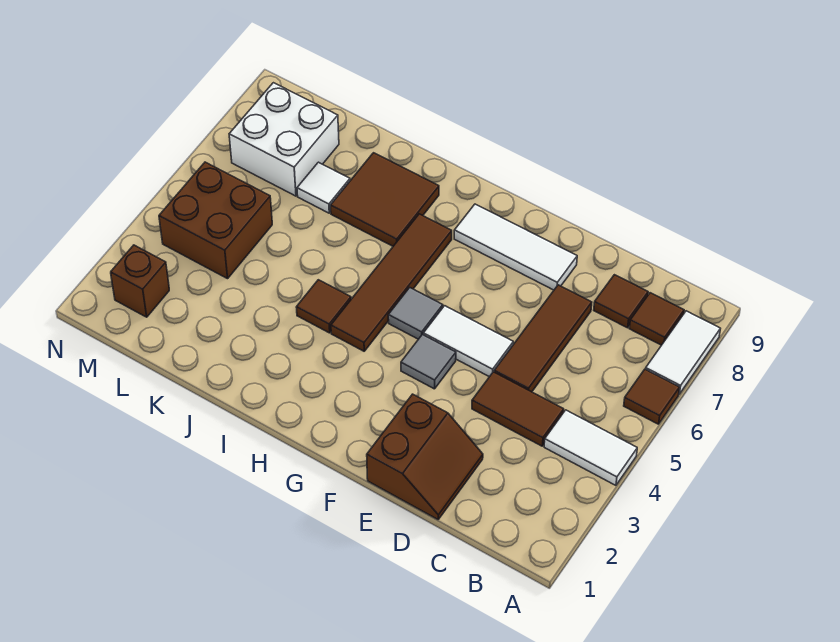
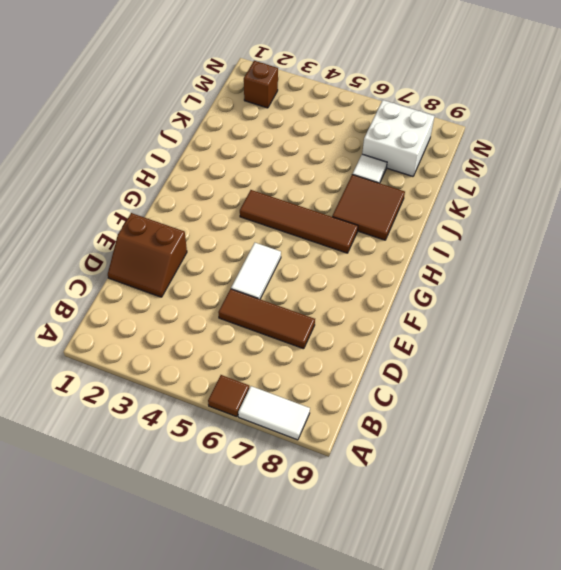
none -> white 1x2 tile [544,410,637,485]
none -> brown 1x1 tile [629,293,684,345]
none -> brown 1x2 tile [472,372,564,446]

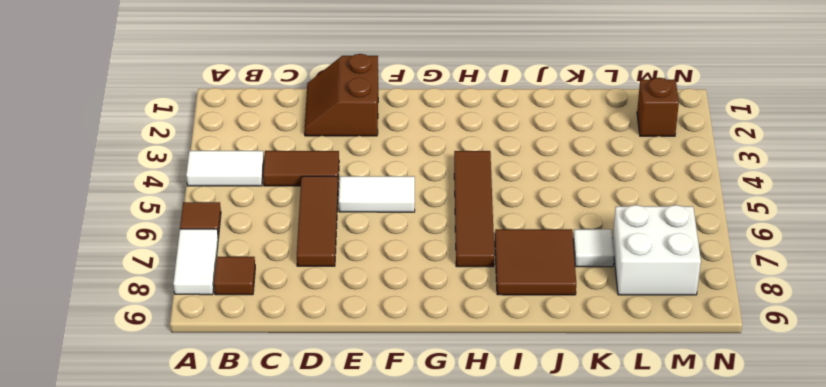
none -> brown 1x1 tile [594,275,648,328]
none -> white 1x3 tile [454,204,577,290]
none -> grey 1x1 tile [401,335,456,389]

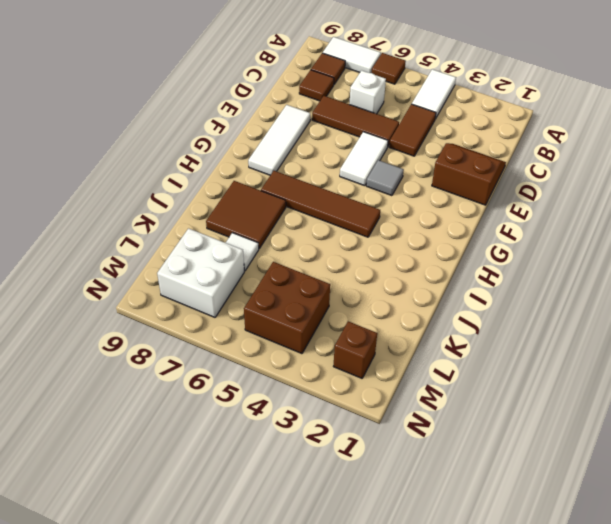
white 1x1 brick [349,70,386,114] -> none
none -> grey 1x1 tile [388,288,443,339]
none -> brown 1x1 tile [296,280,351,333]

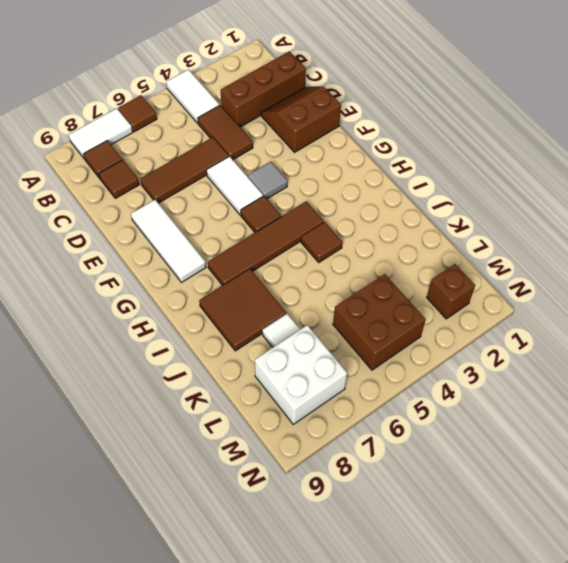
brown 1x3 brick [221,51,306,127] -> none
brown 1x1 tile [241,196,281,232] -> grey 1x1 tile [388,288,443,339]

